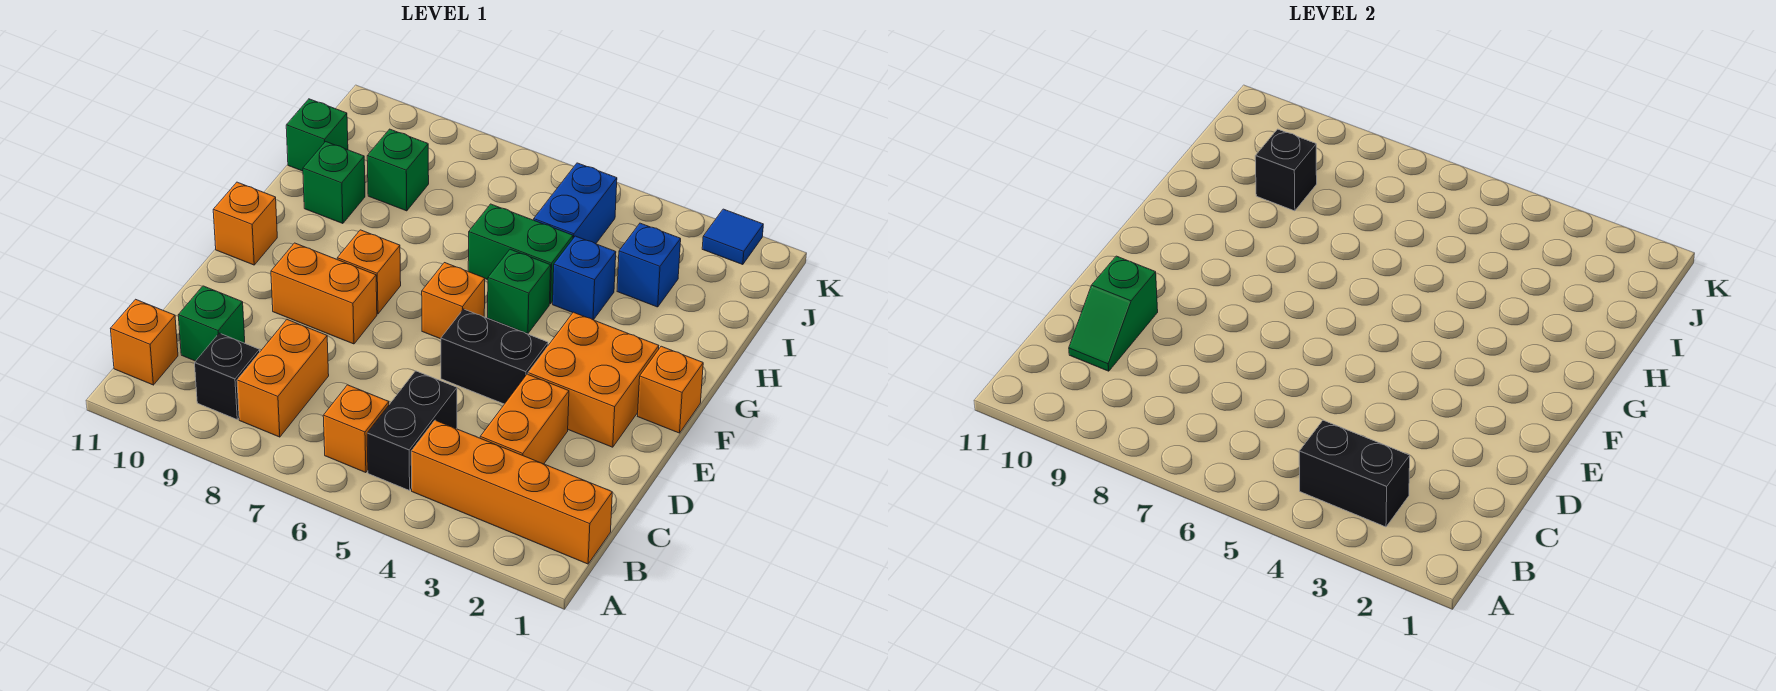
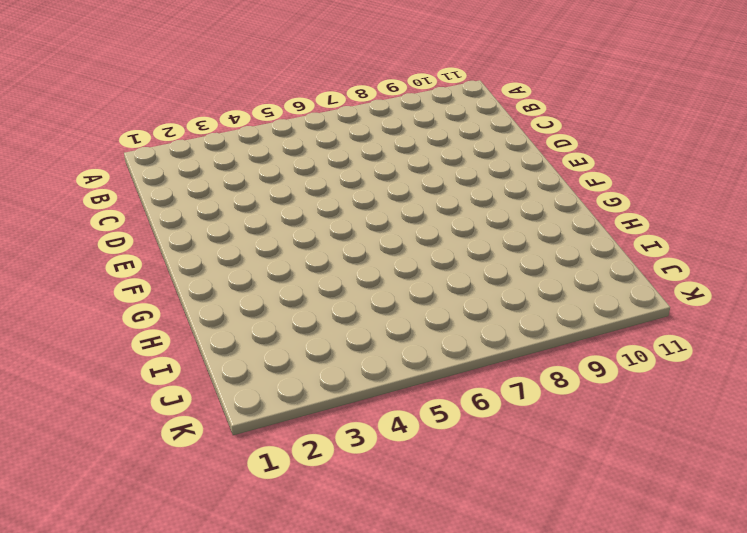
none -> orange 1x4 brick [411,420,612,564]
none -> black 1x2 brick [367,371,457,491]
none -> orange 1x1 brick [323,385,389,473]

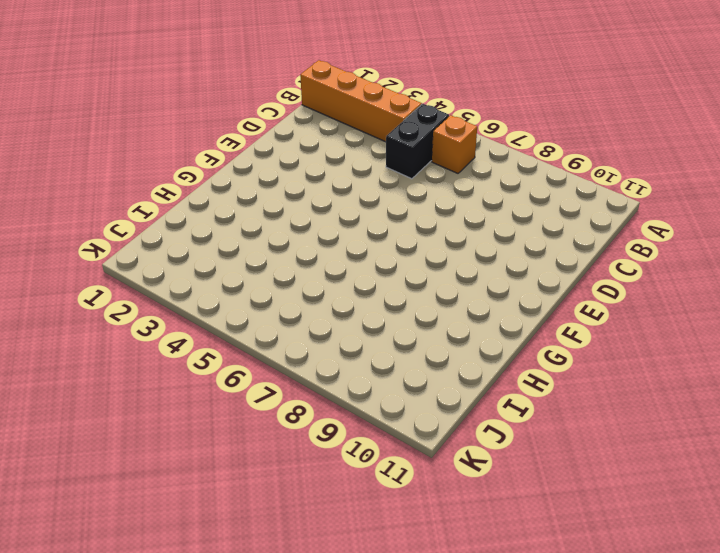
none -> orange 1x2 brick [237,320,329,437]
none -> black 1x1 brick [195,333,260,419]
none -> orange 1x1 brick [110,299,178,385]

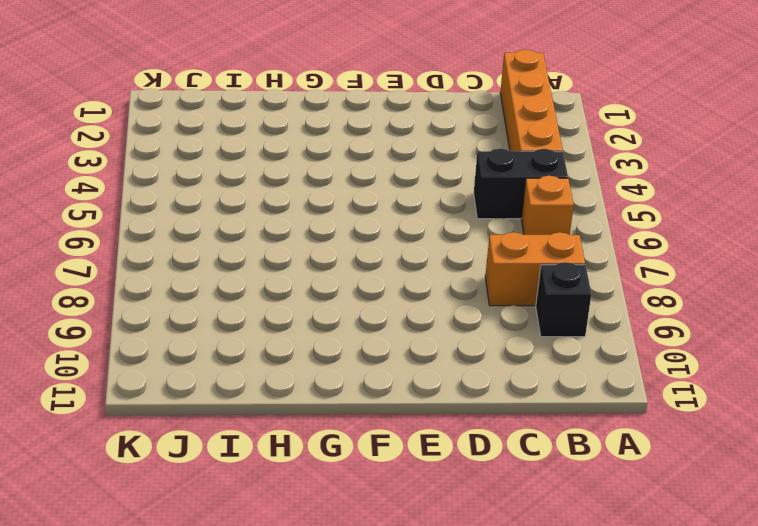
none -> orange 1x1 brick [110,299,178,385]
none -> orange 1x2 brick [480,374,569,464]
none -> green 1x1 brick [178,286,245,361]

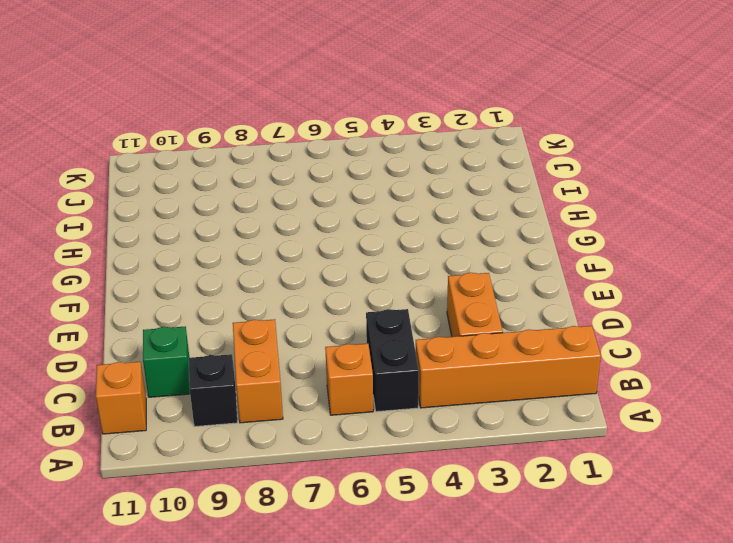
none -> orange 2x2 brick [528,312,659,447]
none -> black 1x2 brick [441,309,548,404]
none -> orange 1x2 brick [271,243,377,344]

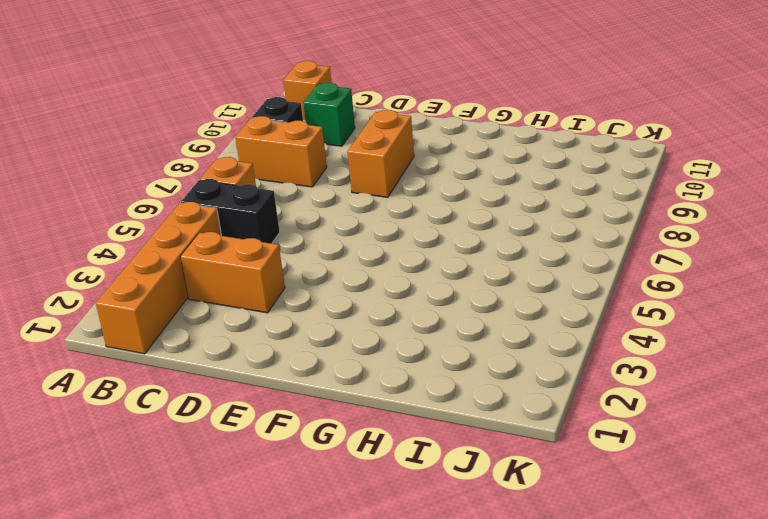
none -> orange 2x2 brick [528,312,659,447]
none -> black 1x2 brick [441,309,548,404]
none -> orange 1x1 brick [638,346,703,433]

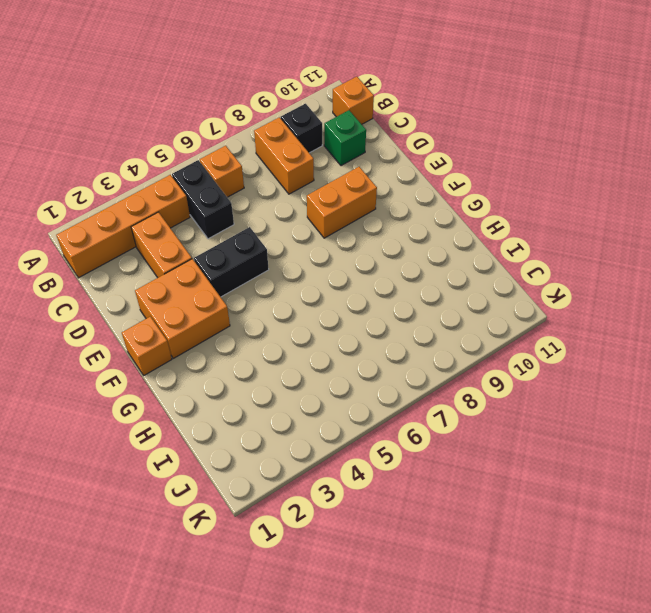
none -> orange 1x1 brick [422,263,485,339]
none -> orange 1x1 brick [337,230,401,314]
none -> orange 1x1 brick [213,182,277,265]

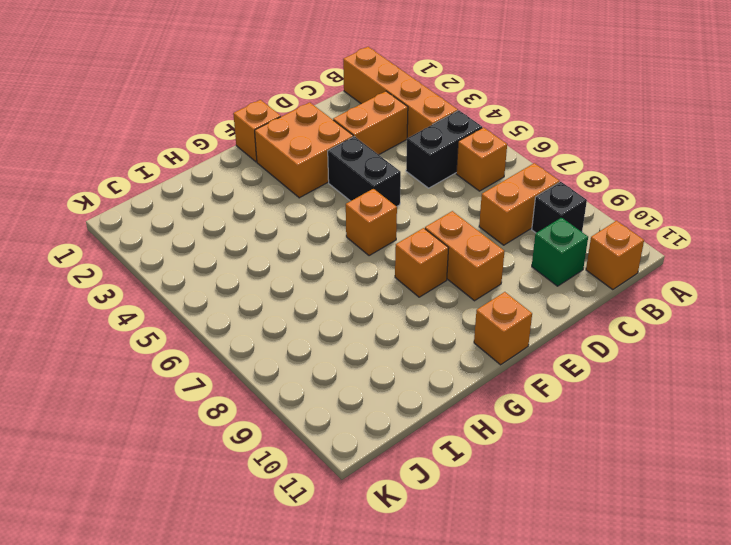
none -> green 1x1 brick [488,249,551,334]
none -> blue 1x1 brick [553,236,616,320]
none -> green 1x2 brick [468,204,573,304]

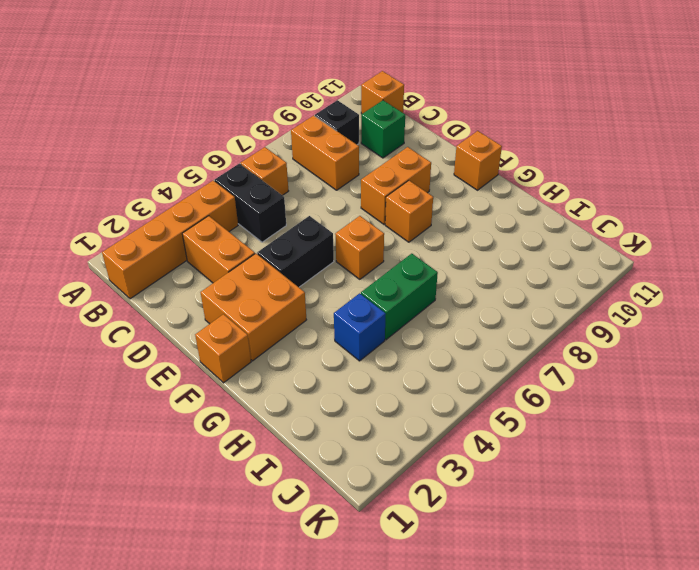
none -> green 1x1 brick [488,249,551,334]
none -> green 1x1 brick [303,142,365,224]
none -> blue 1x1 brick [617,223,681,307]

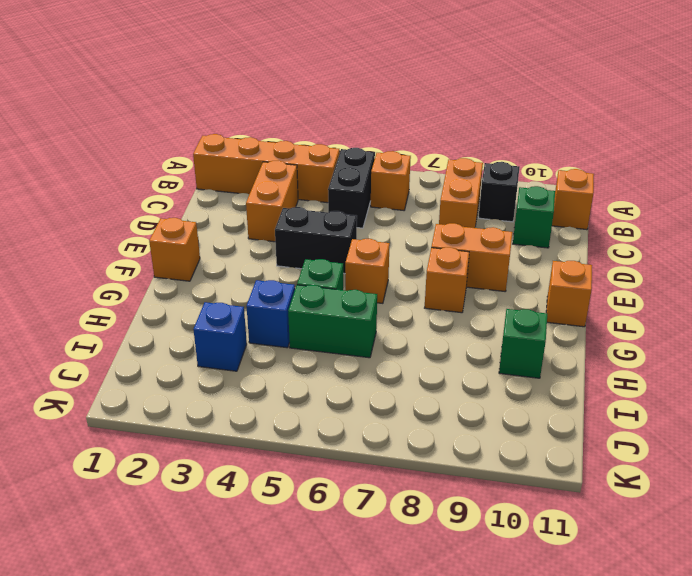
none -> orange 2x2 brick [528,312,659,447]
none -> blue 1x2 brick [534,163,617,244]
none -> green 1x1 brick [367,129,429,211]

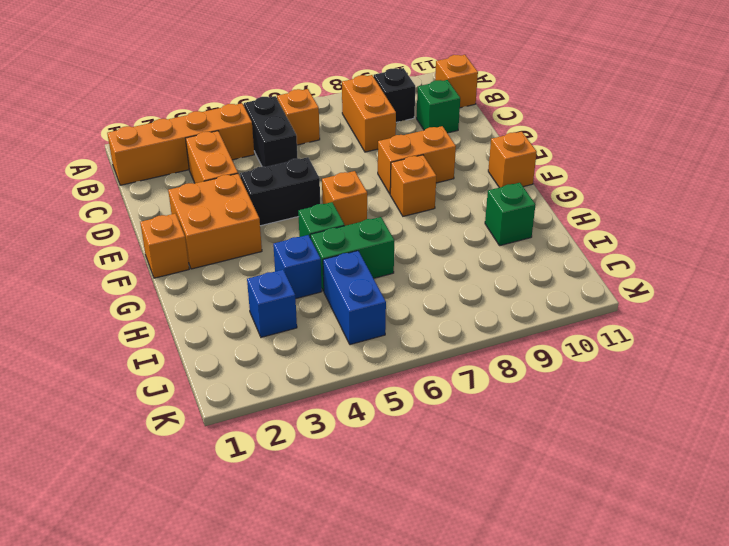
none -> green 1x1 brick [367,129,429,211]
none -> green 1x1 brick [286,99,348,171]
none -> blue 1x1 tile [702,209,763,265]

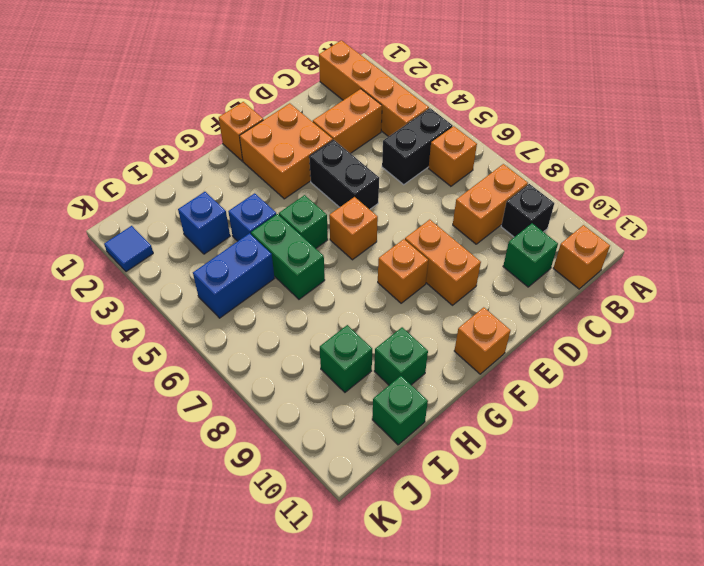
none -> black 1x2 brick [1299,420,1410,527]
none -> green 1x2 slope [1069,256,1158,371]
none -> black 1x1 brick [1255,129,1317,211]

